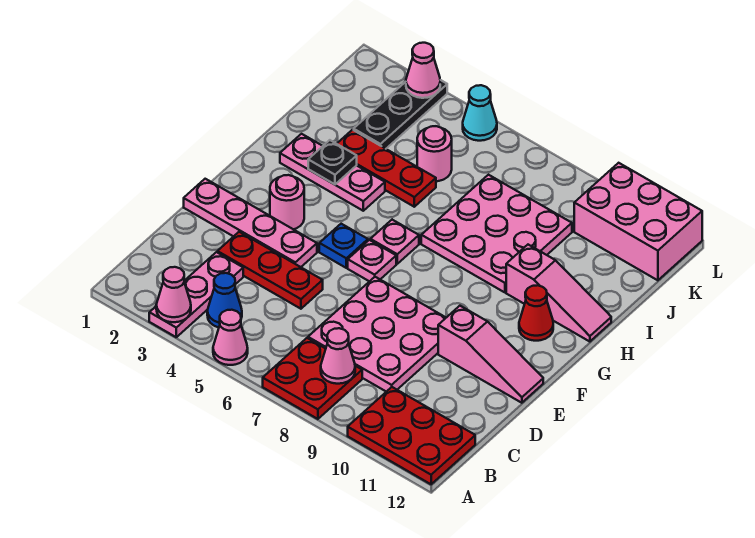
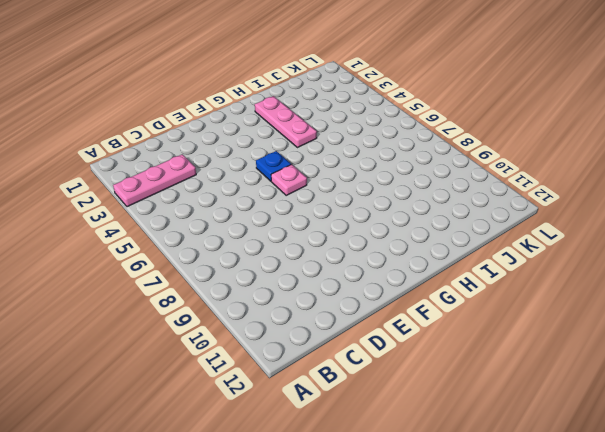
none -> pink 1x1 cone [213,310,248,365]
none -> red 2x2 plate [263,338,362,419]
none -> red 2x3 plate [348,387,475,484]

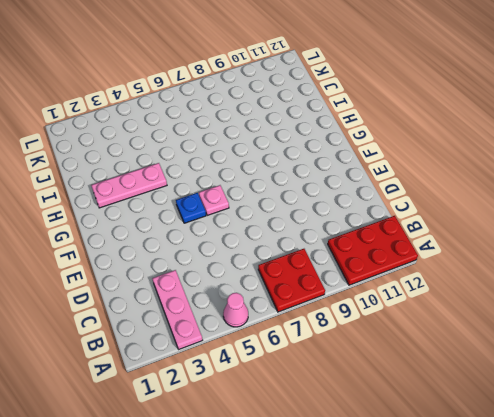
none -> blue 1x1 cone [207,273,242,328]
none -> pink 3x3 plate [308,277,446,392]
none -> red 1x3 plate [217,232,323,309]

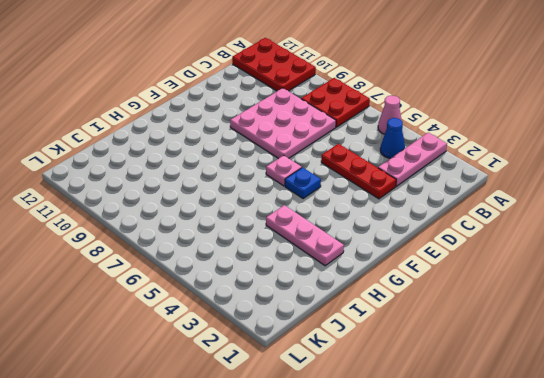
none -> pink 1x4 plate [184,179,317,267]
none -> pink 1x3 slope [438,306,543,403]
none -> pink 1x1 round brick [270,175,304,229]

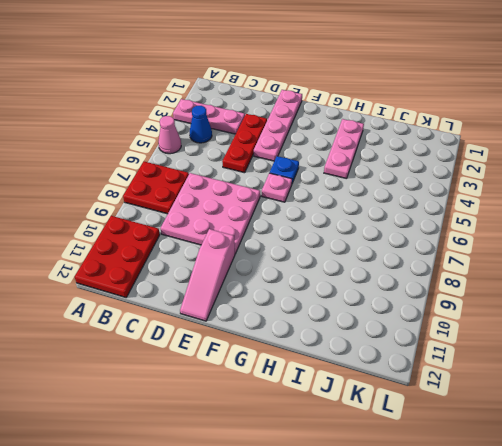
none -> pink 1x1 round brick [270,175,304,229]
none -> pink 1x1 plate [370,220,419,264]
none -> red 1x1 cone [519,285,553,341]

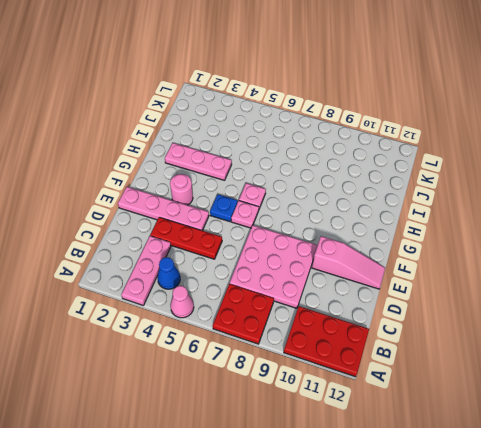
none -> red 1x1 cone [519,285,553,341]
none -> pink 3x3 plate [421,175,572,292]
none -> pink 1x3 slope [506,245,611,342]

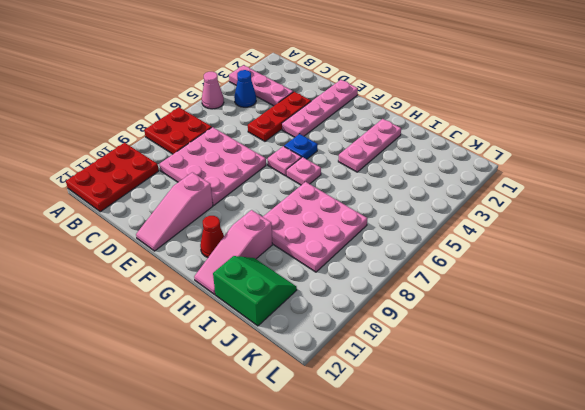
green 2x2 slope [213,256,297,326] -> none
none -> pink 1x1 round brick [270,175,304,229]
none -> red 1x3 plate [337,130,436,207]
none -> black 1x3 plate [354,80,447,149]

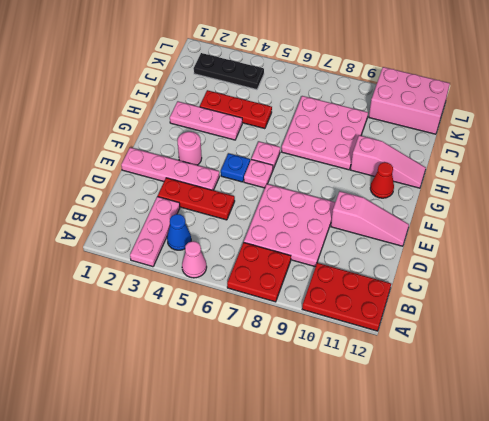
black 1x3 plate [194,53,264,90] -> black 1x3 plate turned to [354,80,447,149]
none -> pink 1x1 round brick [417,126,452,181]
none -> cyan 1x1 cone [463,85,497,141]
none -> pink 1x1 cone [156,267,191,322]

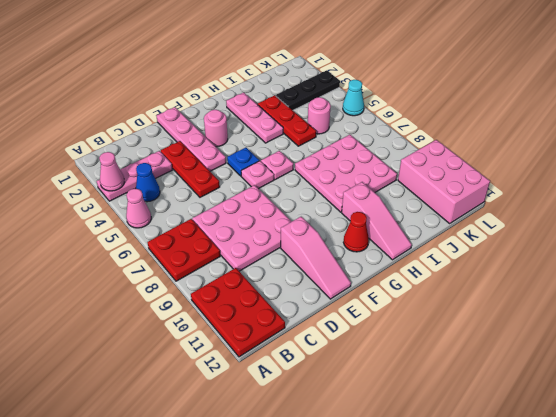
none -> pink 1x1 cone [321,328,355,384]
none -> black 1x1 plate [308,140,357,184]
none -> pink 1x1 cone [406,43,440,98]

